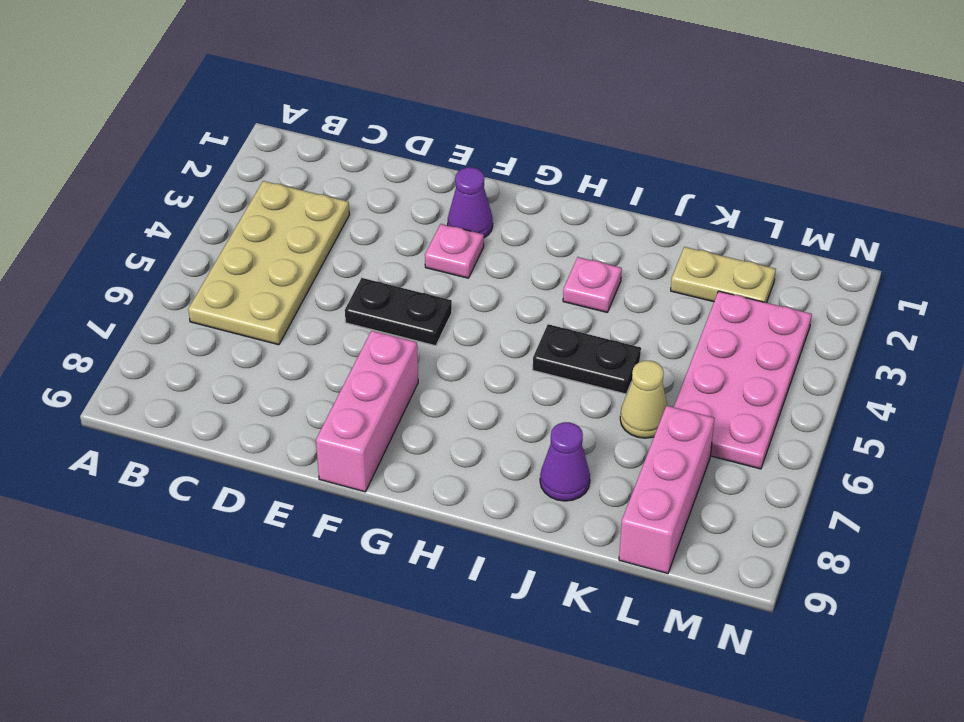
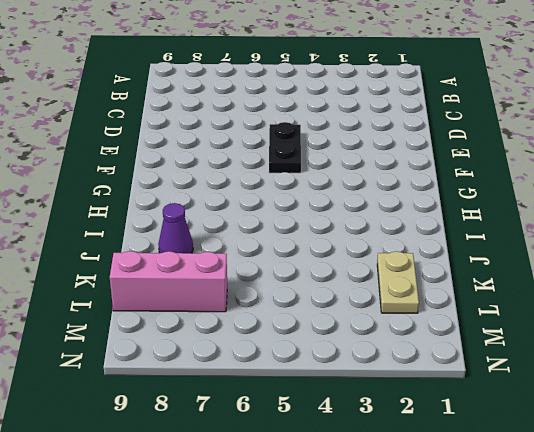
none -> tan 2x4 plate [188,181,350,345]
none -> purple 1x1 cone [448,167,493,238]
none -> pink 1x1 plate [425,224,484,278]

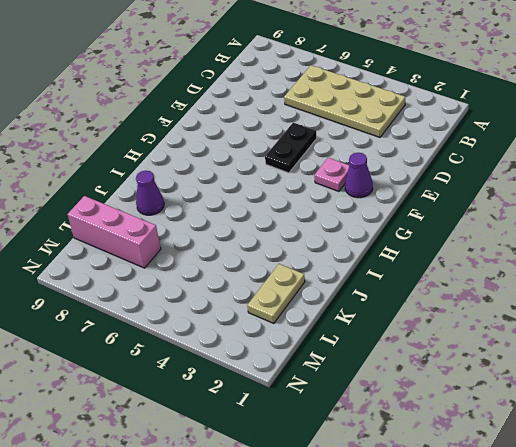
none -> pink 1x3 brick [316,331,418,492]
none -> pink 1x1 plate [563,257,622,312]
none -> black 1x2 plate [533,324,641,394]

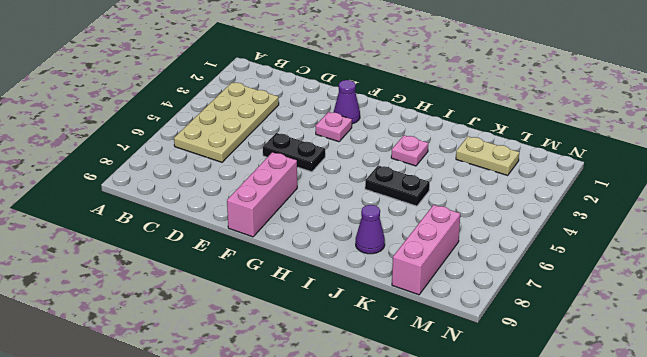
none -> tan 1x1 cone [620,361,667,438]
none -> pink 2x4 plate [674,291,812,469]

